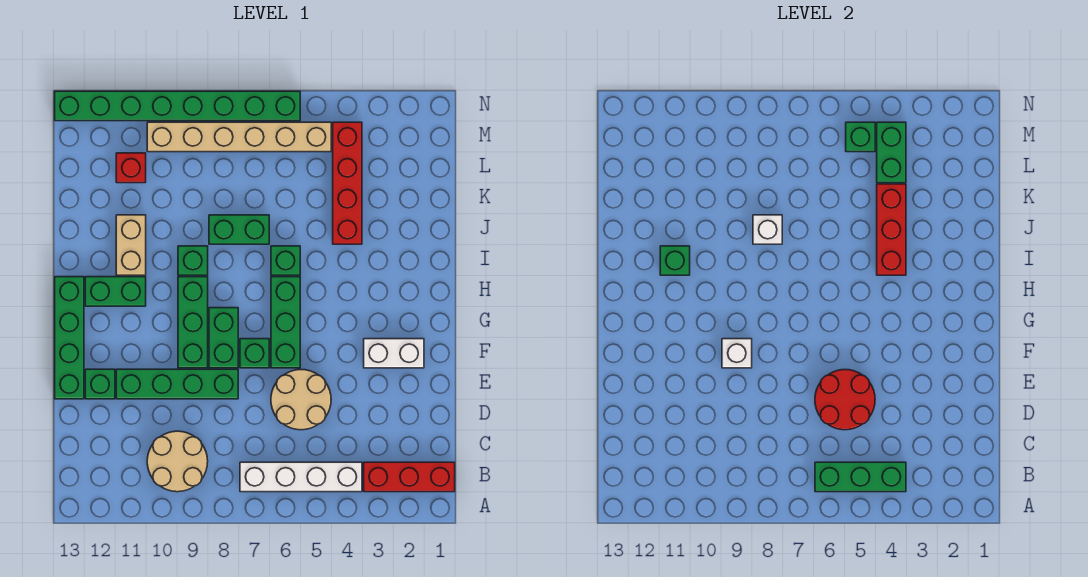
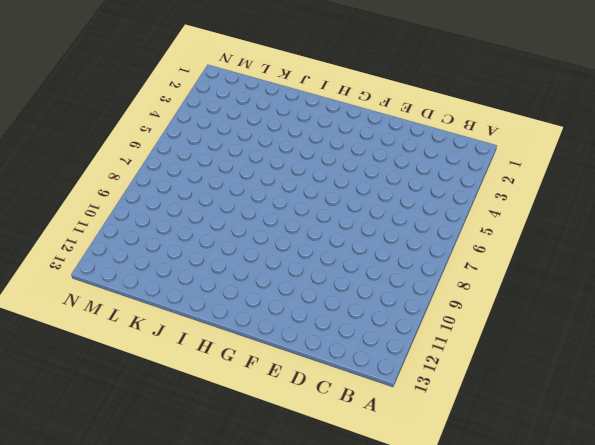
none -> red 1x3 brick [364,462,455,492]
none -> white 1x4 brick [240,462,362,492]
none -> tan 2x2 round brick [147,431,208,492]

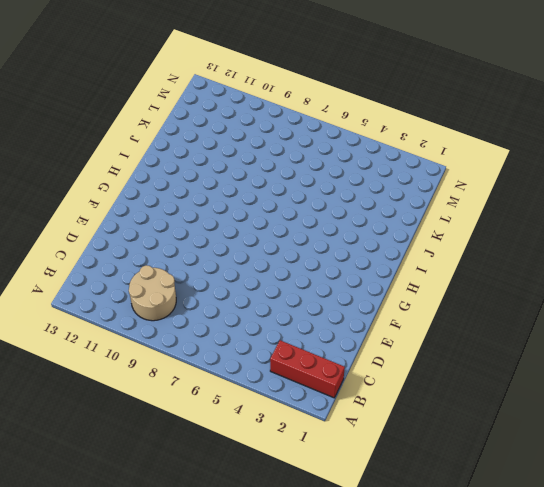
none -> white 1x4 brick [240,462,362,492]
none -> tan 2x2 round brick [271,370,331,430]
none -> green 1x4 brick [116,369,238,399]

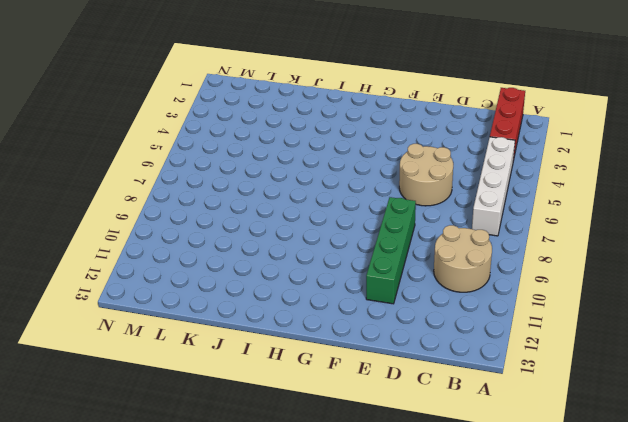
none -> green 1x1 brick [85,369,115,399]
none -> green 1x4 brick [55,277,84,399]
none -> white 1x2 brick [364,339,424,368]

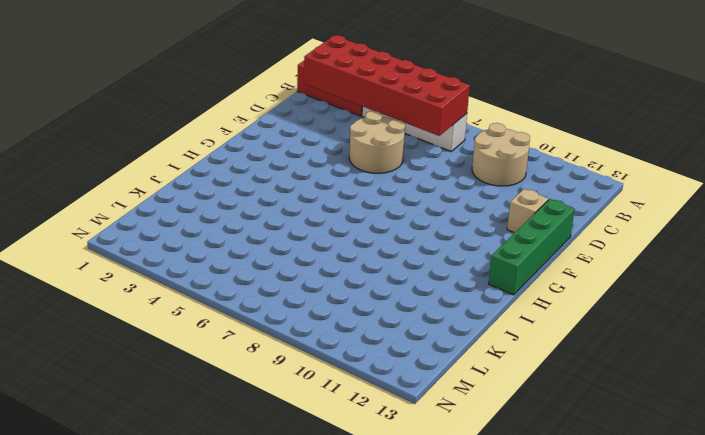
red 2x6 brick [304,35,470,136] -> green 1x3 brick [815,462,906,492]
tan 1x1 brick [507,189,548,233] -> green 1x1 brick [85,369,115,399]
none -> green 1x4 brick [116,369,238,399]
none -> white 1x2 brick [364,339,424,368]
none -> green 1x3 brick [271,277,300,368]

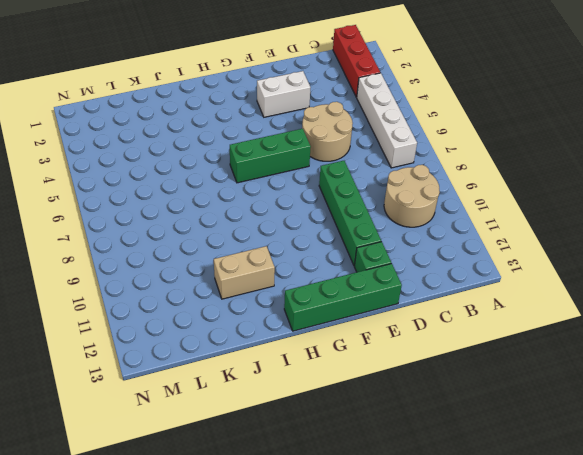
white 1x2 brick [257,71,311,117] -> white 1x2 brick turned to [364,339,424,368]
none -> green 1x1 brick [240,339,269,368]
none -> green 1x2 brick [209,308,238,368]
none -> green 1x3 brick [178,277,208,368]

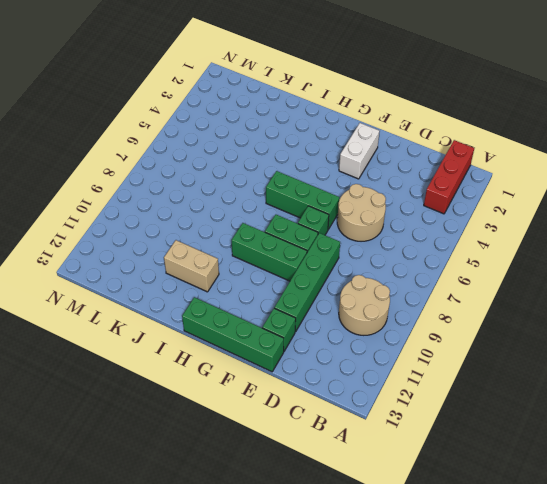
none -> white 1x4 brick [240,462,362,492]
none -> green 1x2 brick [85,277,146,306]
none -> green 1x1 brick [271,246,300,275]

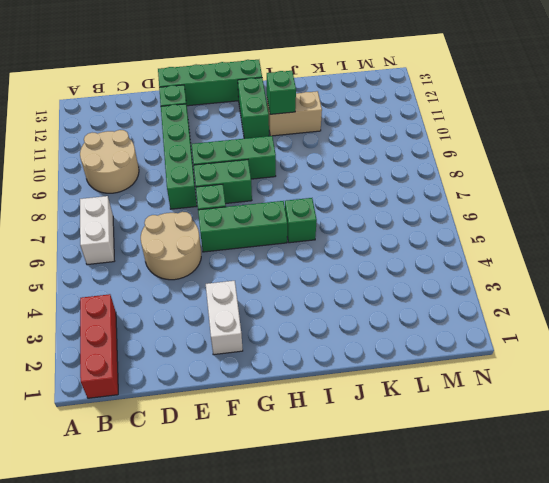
white 1x2 brick [80,196,114,265] -> white 1x4 brick [240,462,362,492]
none -> green 1x1 brick [178,246,208,275]
none -> red 1x4 brick [333,122,362,244]
none -> green 1x2 brick [209,215,269,244]

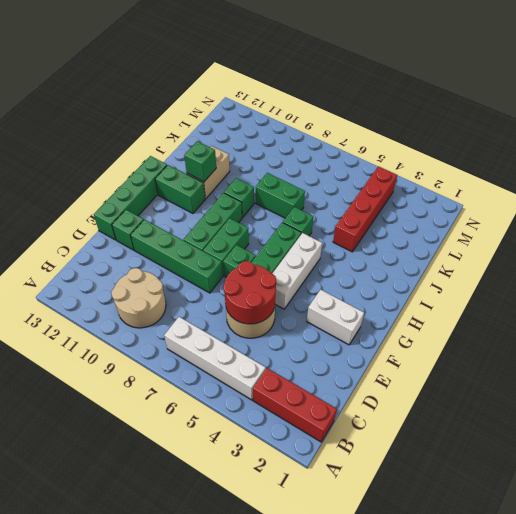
white 1x3 brick [272,233,322,309] -> none
none -> red 1x1 brick [116,153,146,183]
none -> tan 1x6 brick [147,122,331,152]
none -> green 1x8 brick [55,91,300,121]

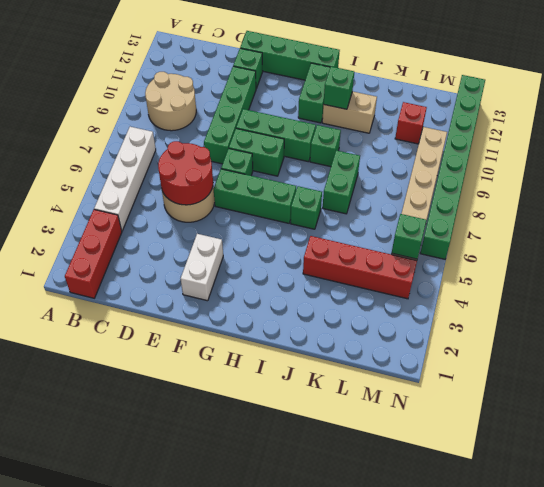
none -> green 1x3 brick [815,462,906,492]
none -> white 1x1 brick [722,339,752,368]
none -> red 1x3 brick [877,184,906,275]

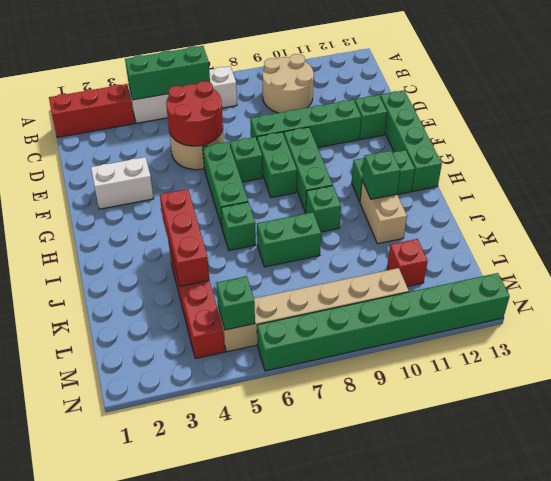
none -> white 1x1 brick [722,339,752,368]
none -> white 1x1 brick [753,215,782,244]
none -> green 1x2 brick [877,122,906,183]

